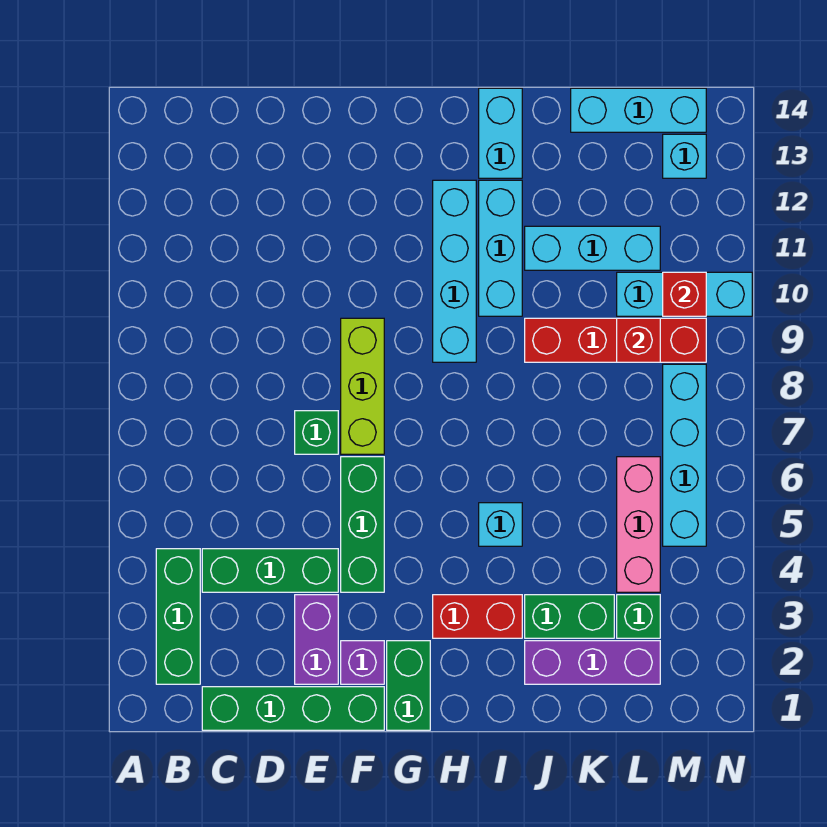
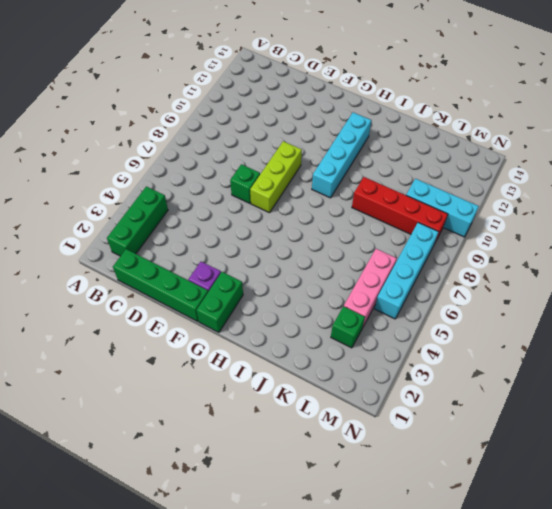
none -> green 1x3 brick [202,549,338,592]
none -> purple 1x2 brick [295,595,338,684]
none -> green 1x3 brick [341,457,384,592]

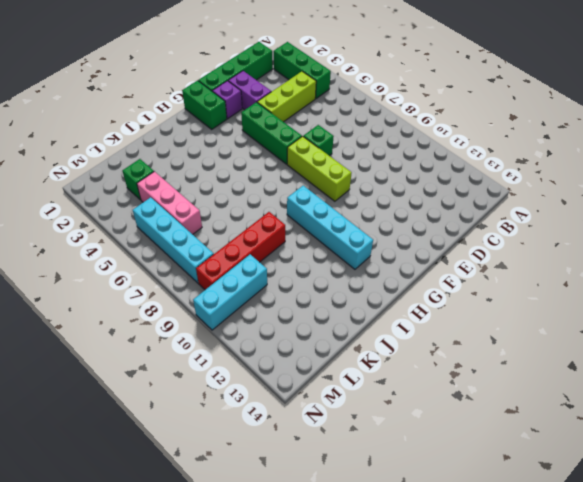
lime 1x3 brick [257,71,316,122] -> green 1x3 brick [202,549,338,592]
none -> red 1x2 brick [433,595,522,638]
none -> cyan 1x1 brick [479,503,522,546]
none -> cyan 1x3 brick [479,180,522,316]

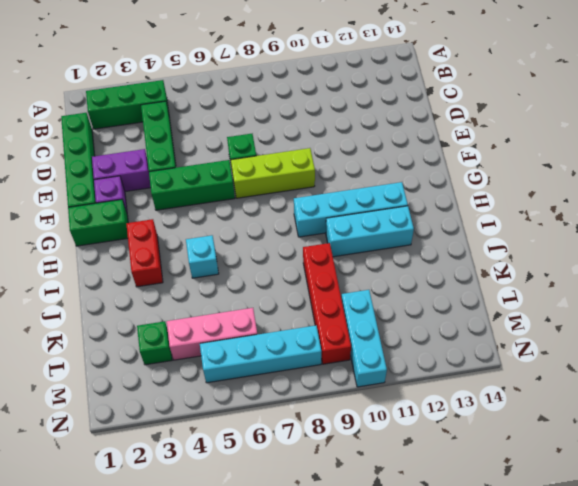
none -> cyan 1x2 brick [479,88,522,178]
none -> purple 1x3 brick [525,641,660,684]
none -> green 1x2 brick [525,595,614,638]

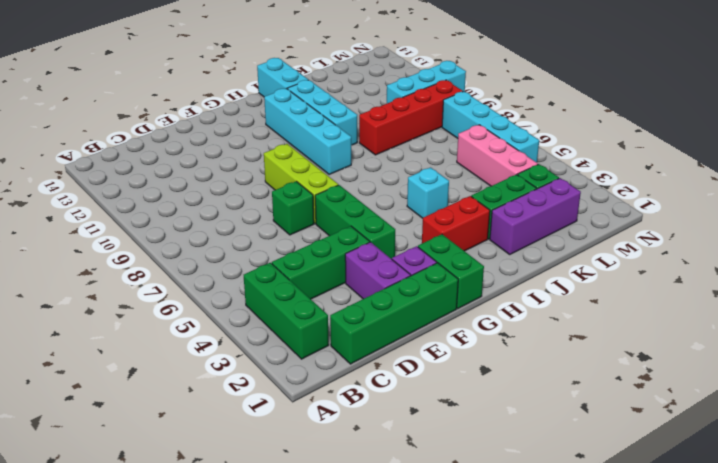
none -> cyan 1x3 brick [525,226,660,270]
none -> cyan 1x3 brick [571,88,706,132]
none -> cyan 1x1 brick [663,134,706,178]

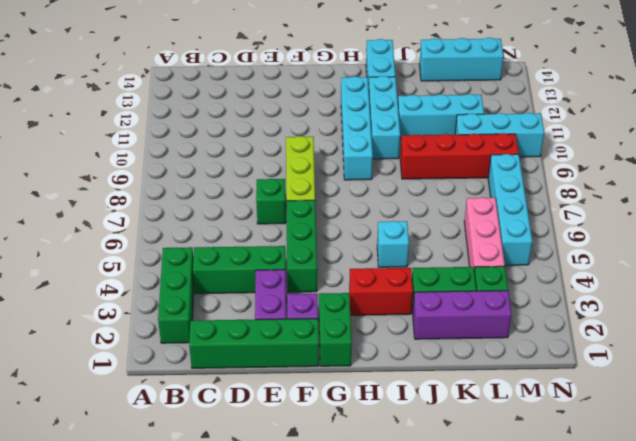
none -> cyan 1x1 brick [663,134,706,178]
none -> red 1x1 brick [617,318,660,362]
none -> red 1x1 brick [663,272,706,316]

